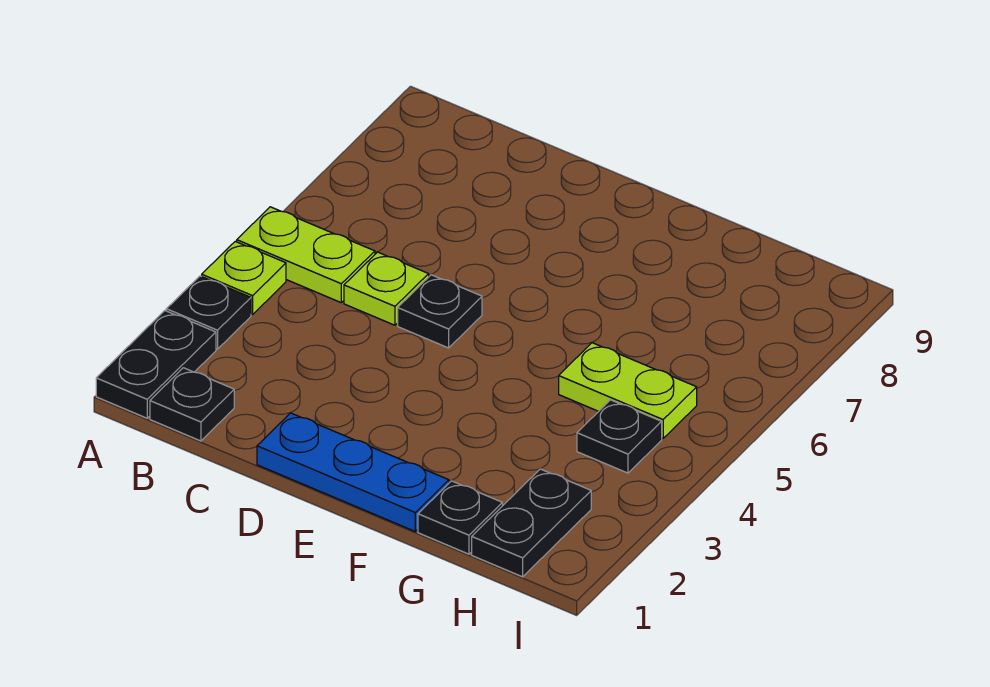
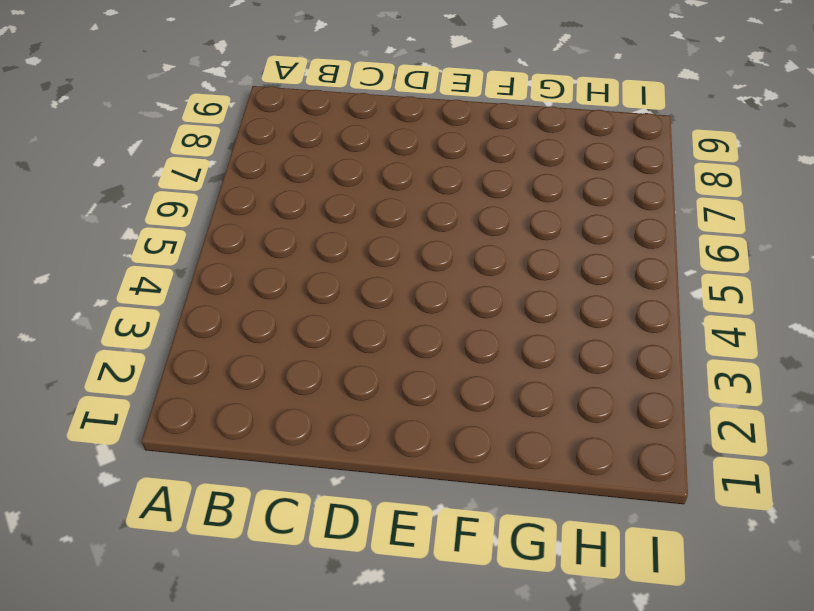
none -> black 1x2 plate [96,311,216,418]
none -> black 1x1 plate [166,276,251,349]
none -> lime 1x1 plate [202,241,286,315]

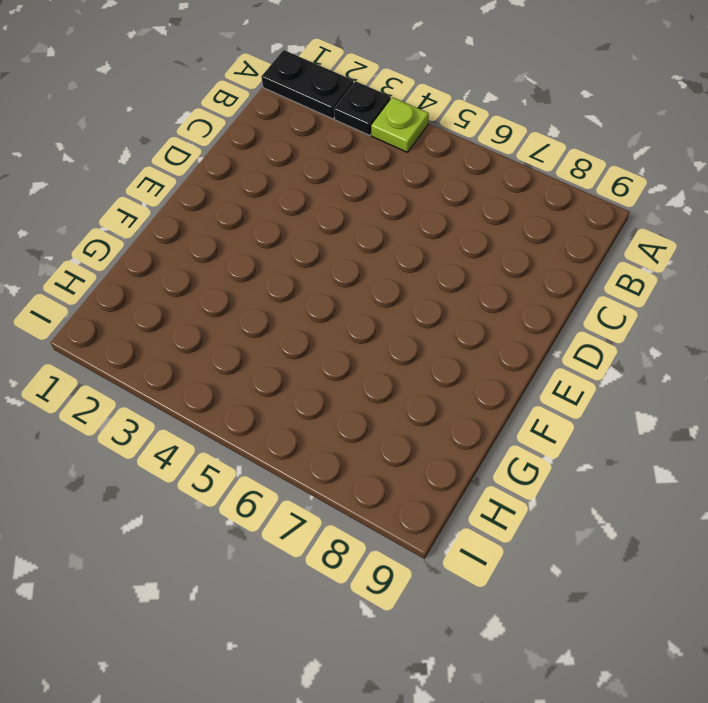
none -> lime 1x2 plate [237,207,375,302]
none -> black 1x1 plate [150,368,234,441]
none -> lime 1x1 plate [344,252,429,325]

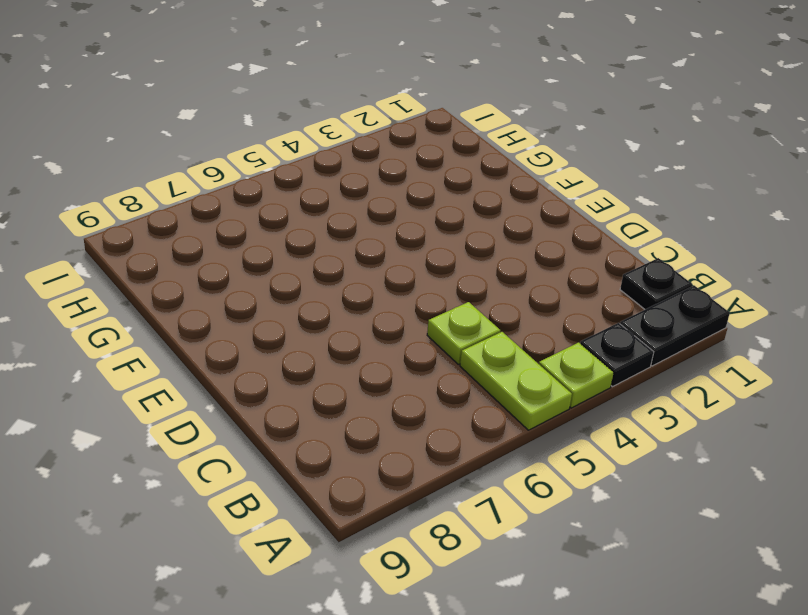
none -> blue 1x3 plate [257,413,449,531]
none -> black 1x1 plate [398,275,482,348]
none -> black 1x1 plate [418,481,503,554]

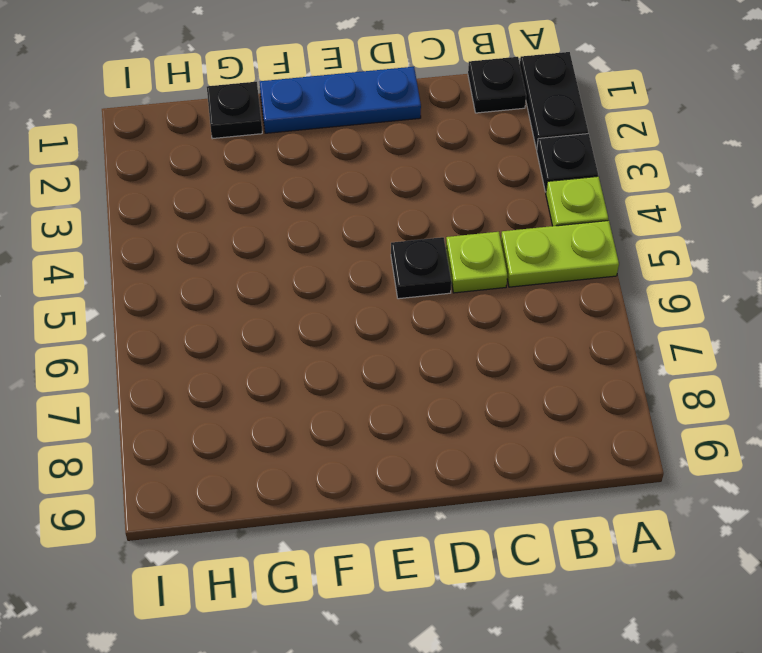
none -> lime 1x2 plate [559,343,697,438]
none -> black 1x2 plate [472,469,591,577]
none -> black 1x1 plate [577,400,662,473]

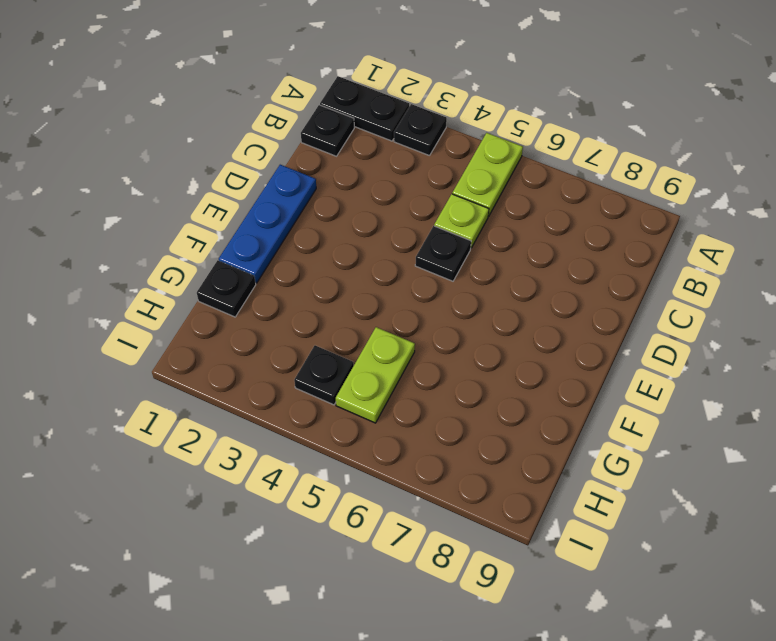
none -> lime 1x1 plate [202,241,286,315]
none -> black 1x2 plate [472,469,591,577]

